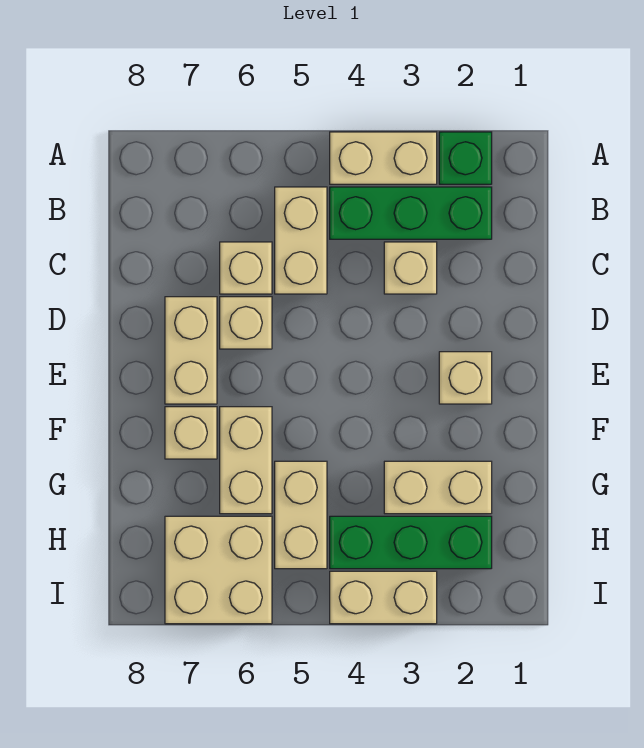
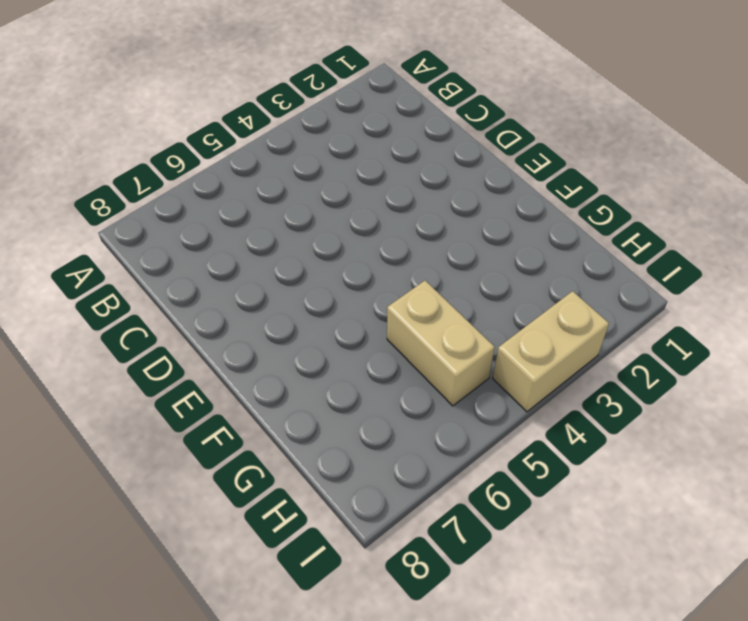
none -> green 1x1 brick [439,132,492,184]
none -> tan 1x2 brick [330,132,437,184]
none -> green 1x3 brick [330,187,492,239]

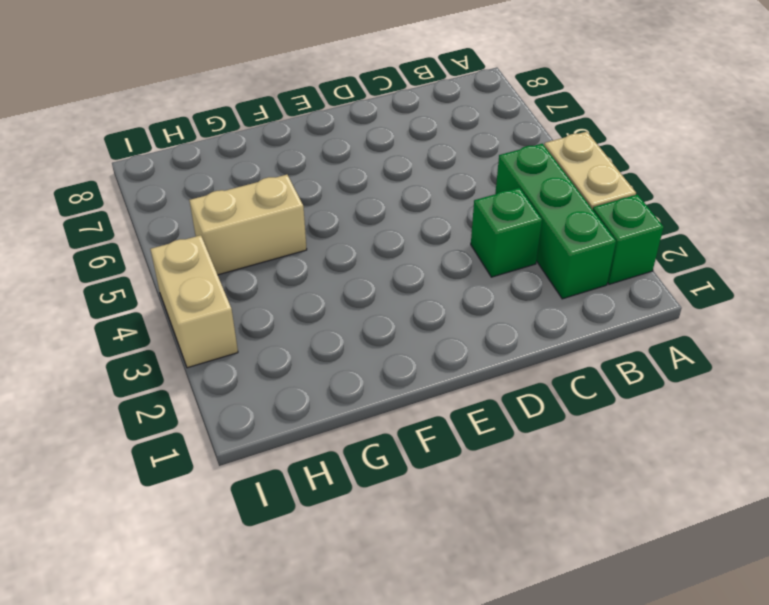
green 1x1 brick [471,188,542,277] -> tan 1x1 brick [384,242,437,294]
none -> tan 1x2 brick [275,187,327,294]
none -> tan 1x1 brick [220,242,272,294]
none -> tan 1x1 brick [220,297,272,349]

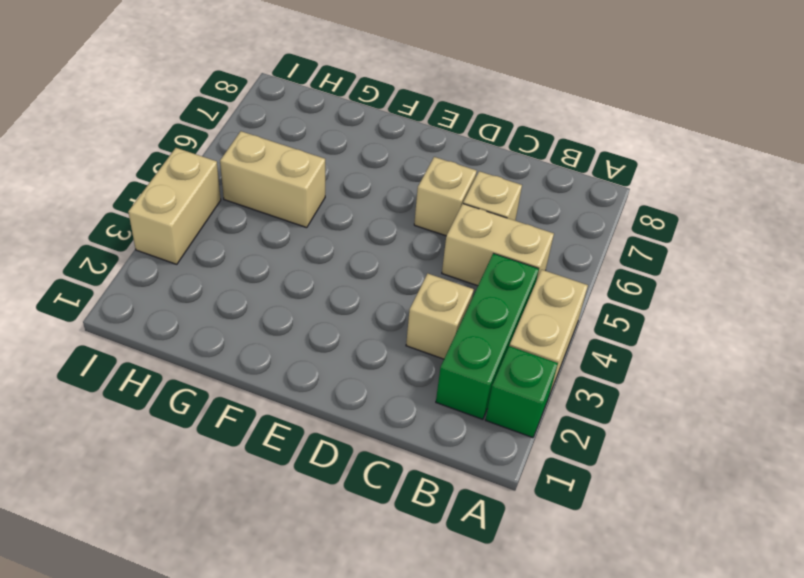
none -> tan 1x2 brick [165,297,217,404]
none -> tan 1x1 brick [439,352,492,404]
none -> tan 1x2 brick [220,407,272,514]

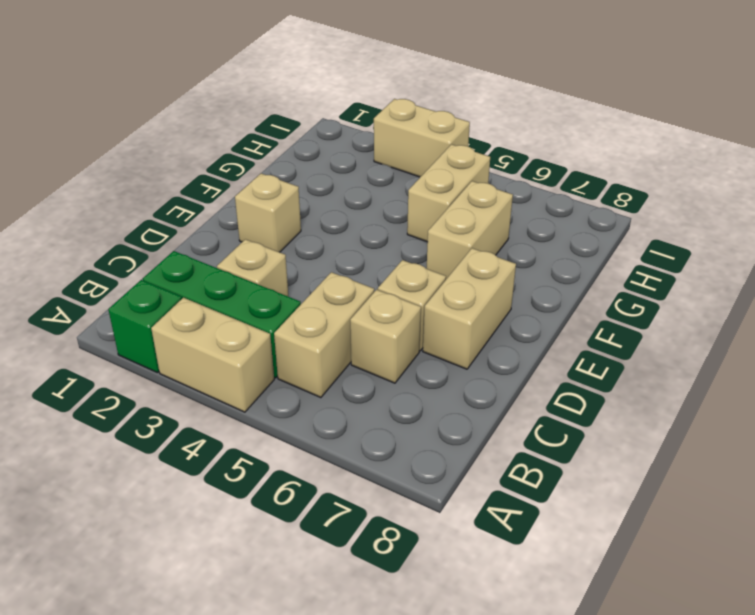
none -> tan 1x1 brick [165,407,217,459]
none -> tan 1x2 brick [384,461,492,514]
none -> green 1x3 brick [330,516,492,569]

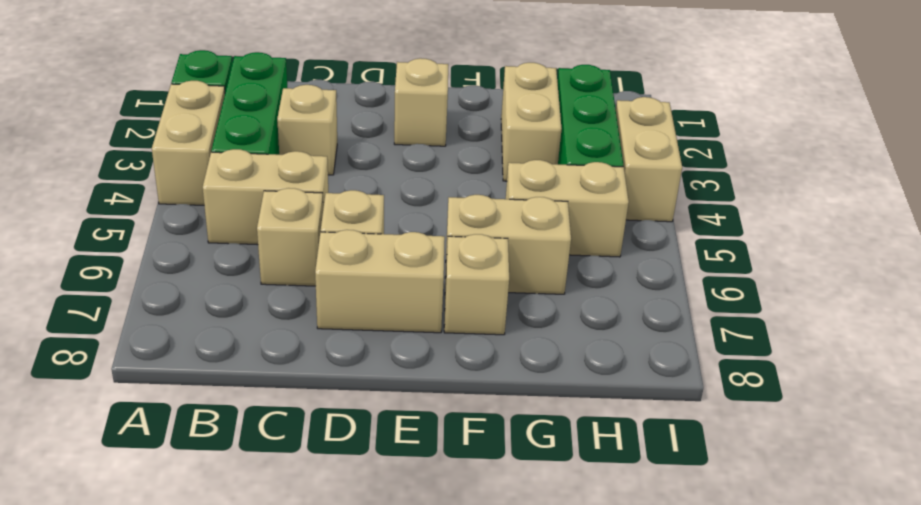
none -> tan 2x2 brick [165,516,272,624]

